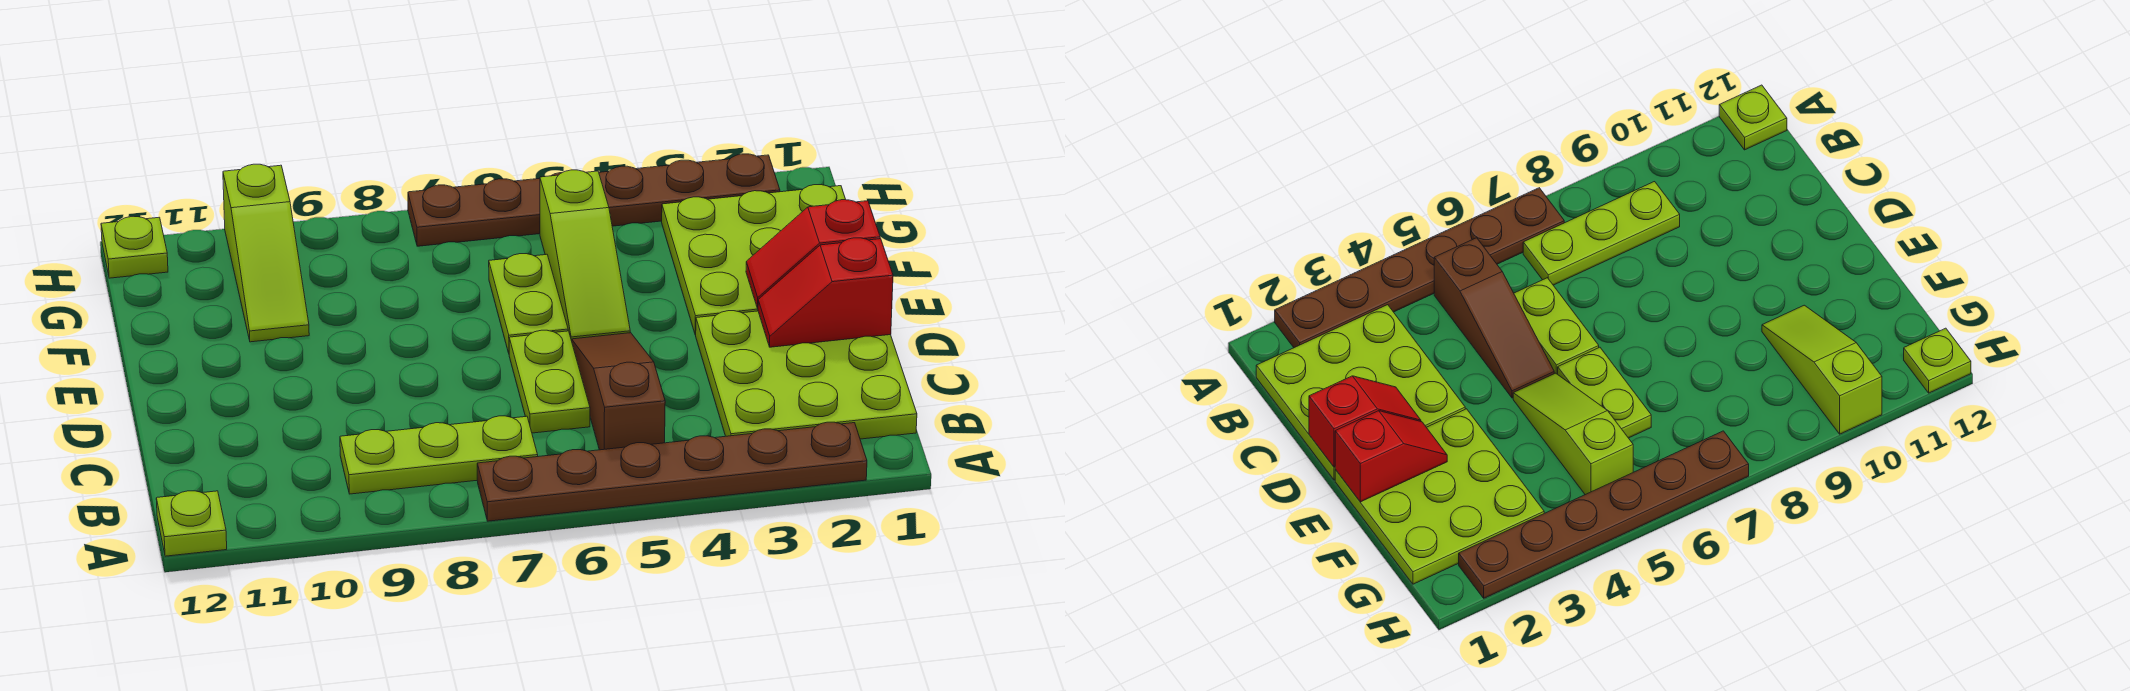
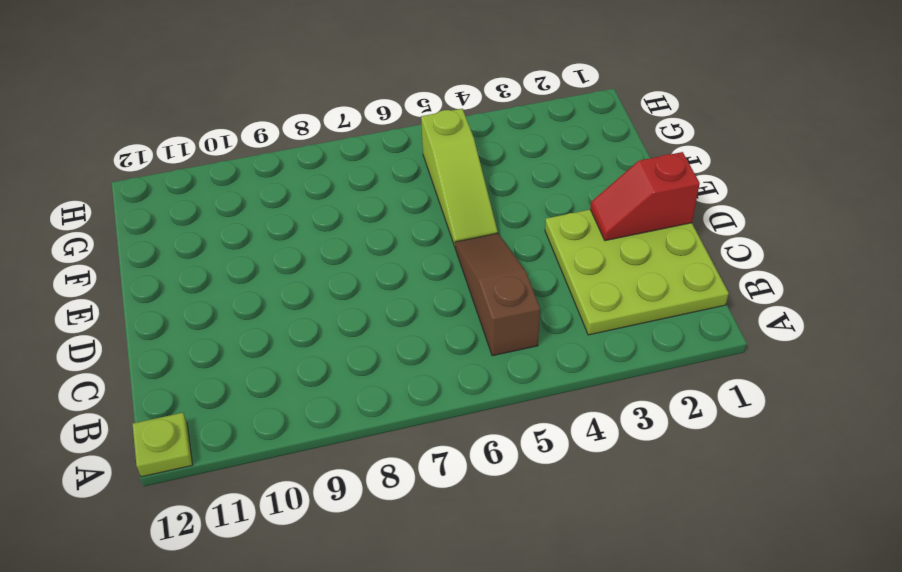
none -> brown 1x6 plate [477,422,867,521]
none -> lime 1x3 plate [340,416,538,494]
none -> lime 1x2 plate [509,330,590,433]

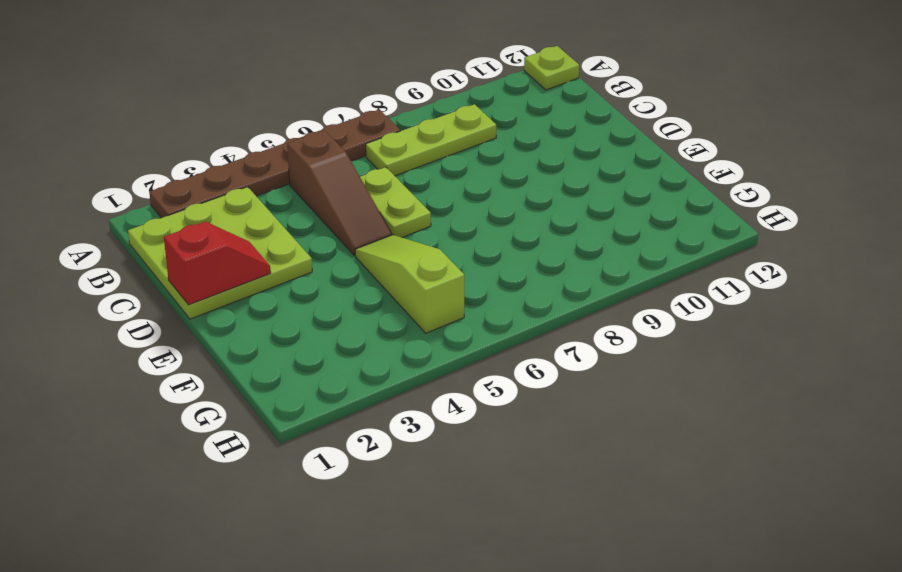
none -> lime 3x3 plate [662,185,846,335]
none -> lime 1x2 plate [489,254,568,353]
none -> lime 1x3 slope [223,164,309,342]

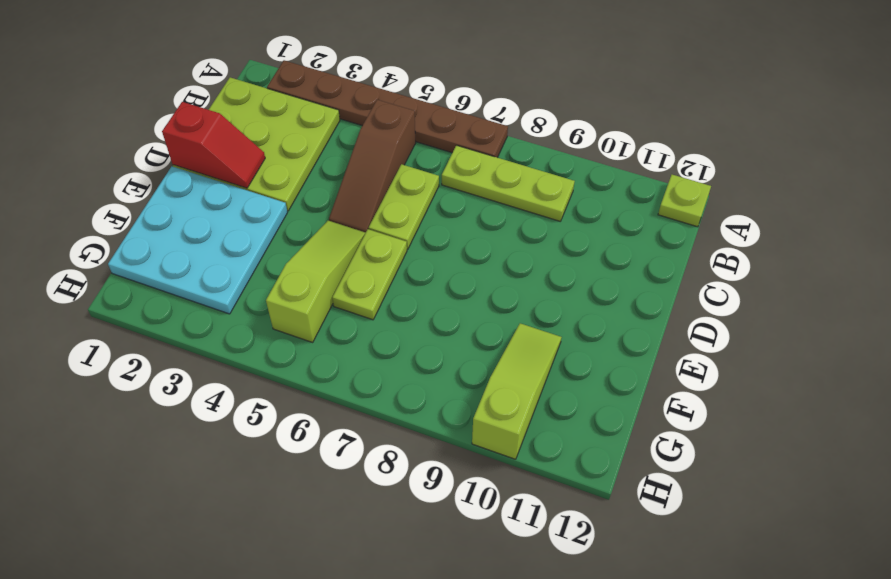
cyan 3x3 plate [108,167,287,314] -> lime 3x3 plate [662,185,846,335]
none -> brown 1x6 plate [408,154,780,246]
none -> lime 1x1 plate [101,217,168,278]
none -> red 1x2 slope [746,200,880,308]

